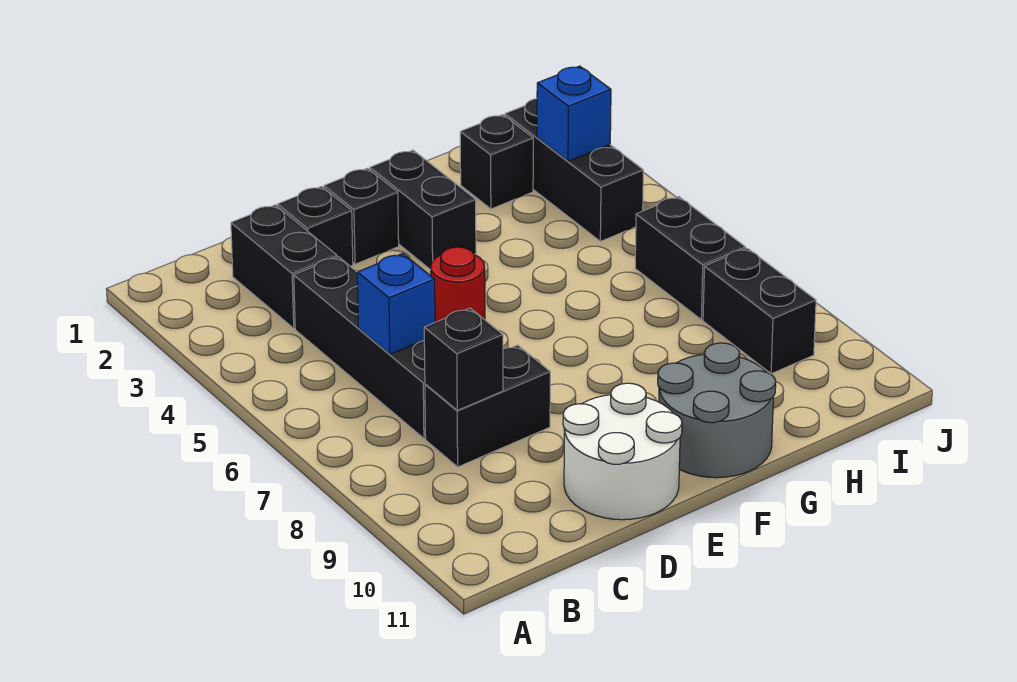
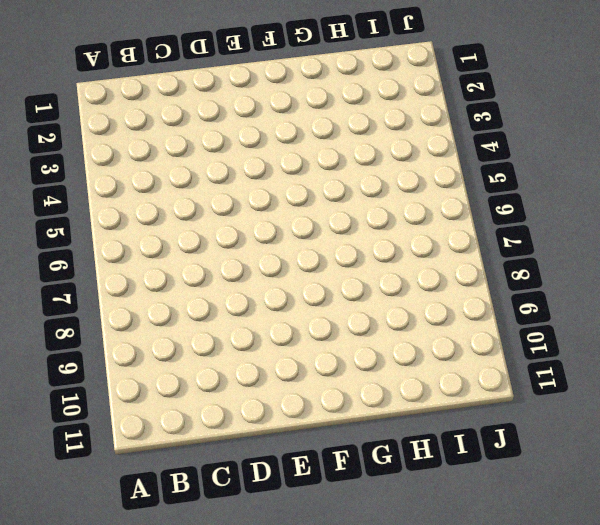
none -> black 1x2 brick [231,205,337,328]
none -> black 1x4 brick [294,257,426,438]
none -> black 1x2 brick [425,345,550,467]

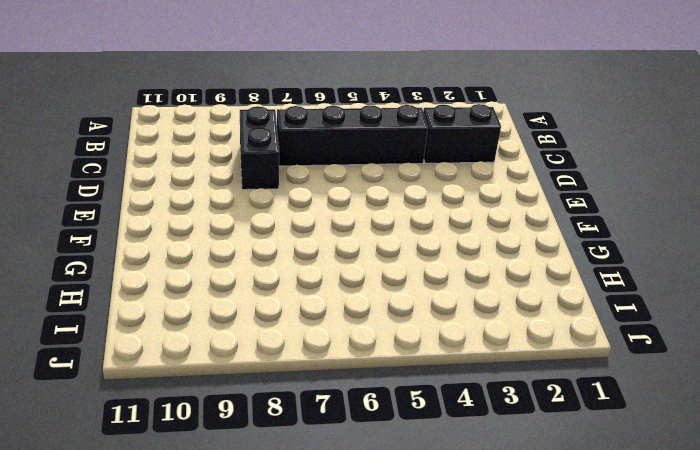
none -> black 1x1 brick [278,186,353,266]
none -> white 2x2 round brick [563,383,682,520]
none -> black 1x1 brick [324,168,399,264]

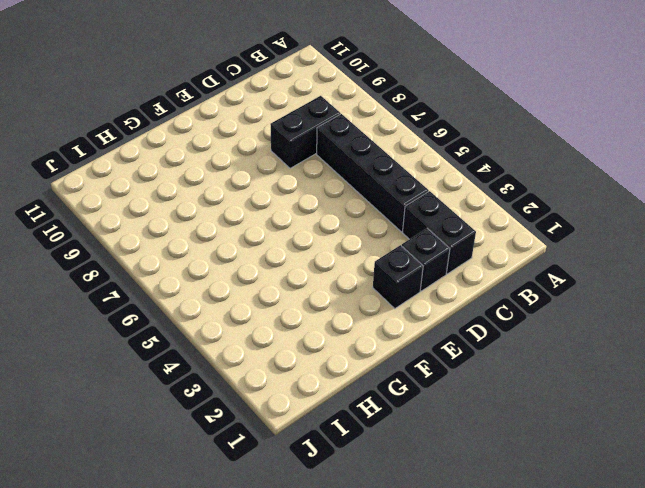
none -> white 2x2 round brick [563,383,682,520]
none -> red 1x1 round brick [431,247,485,322]
none -> black 1x2 brick [370,150,476,270]

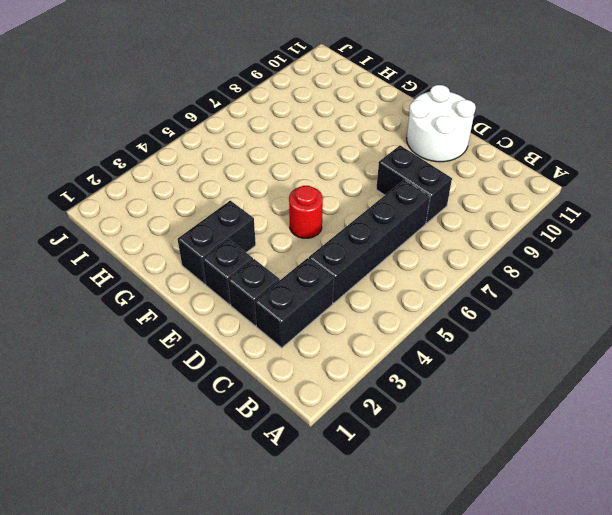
none -> grey 2x2 round brick [658,343,776,478]
none -> black 1x1 brick [460,115,533,209]
none -> black 1x3 brick [505,99,643,241]

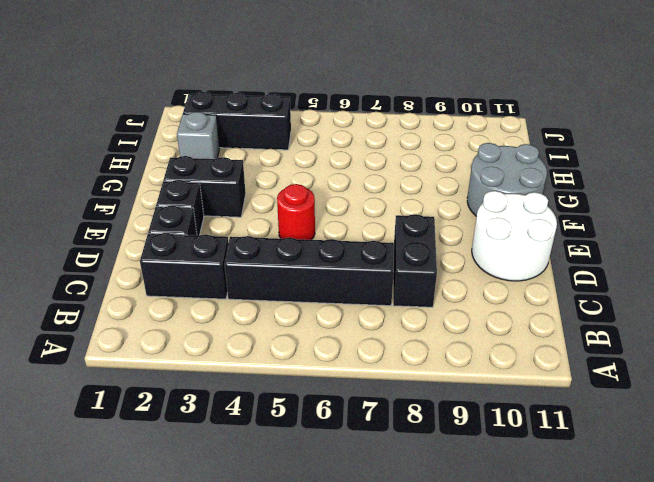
grey 1x1 brick [177,112,220,159] -> black 1x1 brick [460,115,533,209]
none -> black 1x2 brick [635,196,746,320]
none -> black 1x2 brick [703,248,816,374]
none -> blue 1x1 brick [357,254,435,354]

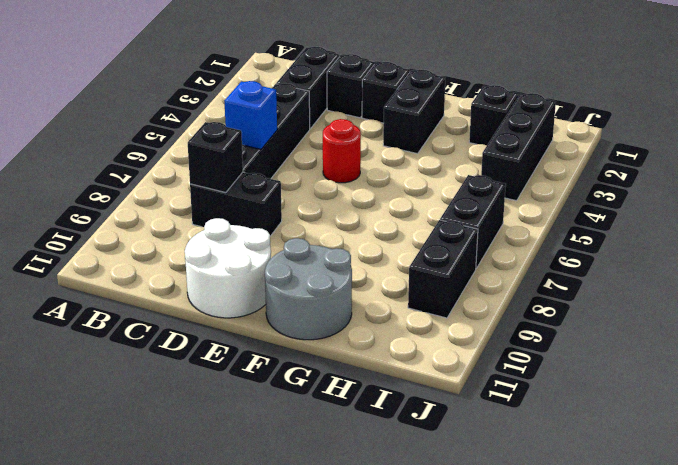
none -> blue 1x1 brick [537,66,611,161]

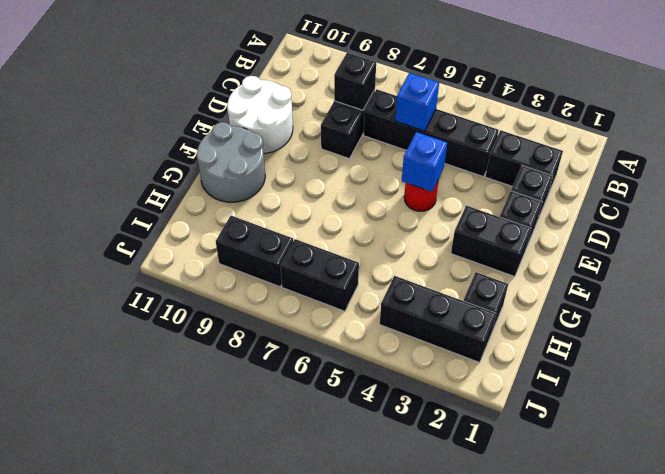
blue 1x1 brick [402,132,447,192] -> blue 1x1 brick moved to [537,66,611,161]

